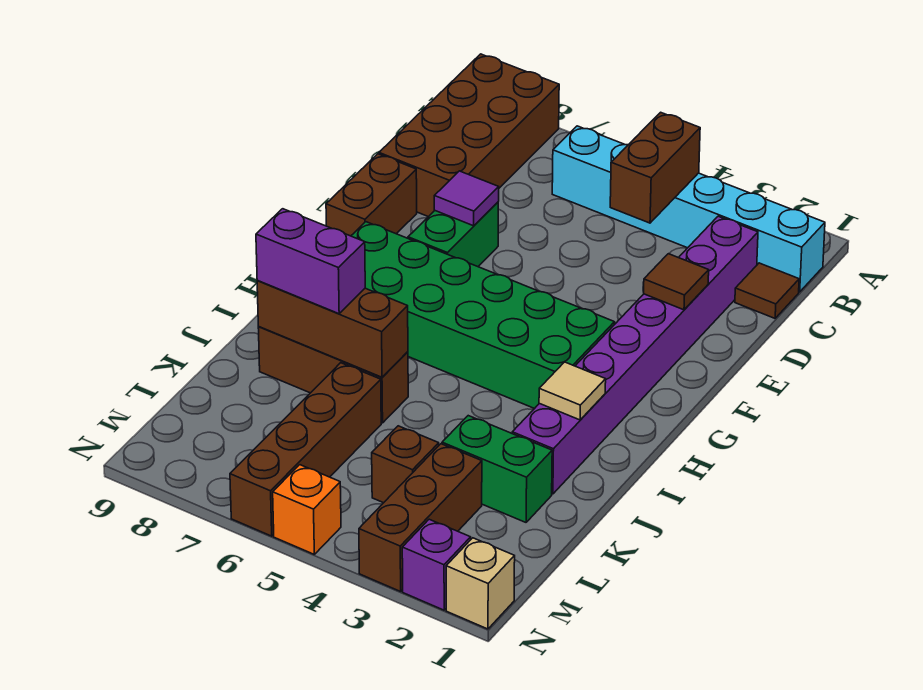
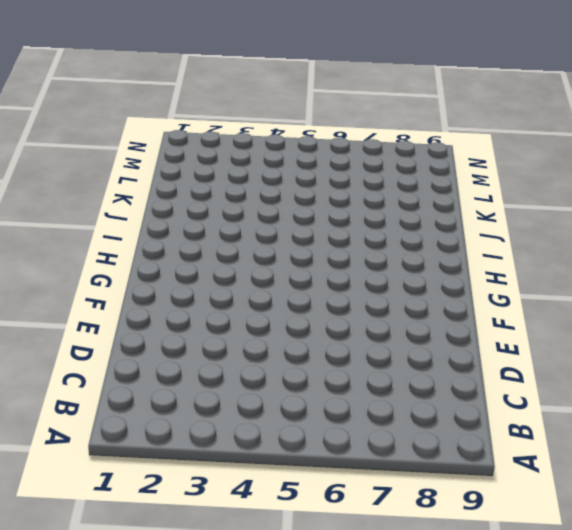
none -> brown 2x4 brick [379,54,559,217]
none -> cyan 1x6 brick [552,126,825,292]
none -> brown 1x1 tile [735,263,799,318]

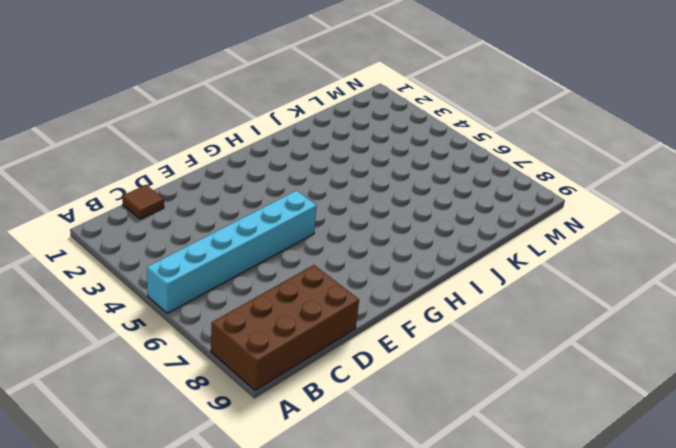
cyan 1x6 brick [147,191,317,313] -> cyan 1x6 brick turned to [552,126,825,292]
none -> purple 1x8 brick [512,216,758,494]
none -> green 1x2 brick [408,202,498,267]
none -> brown 1x2 brick [326,154,417,236]

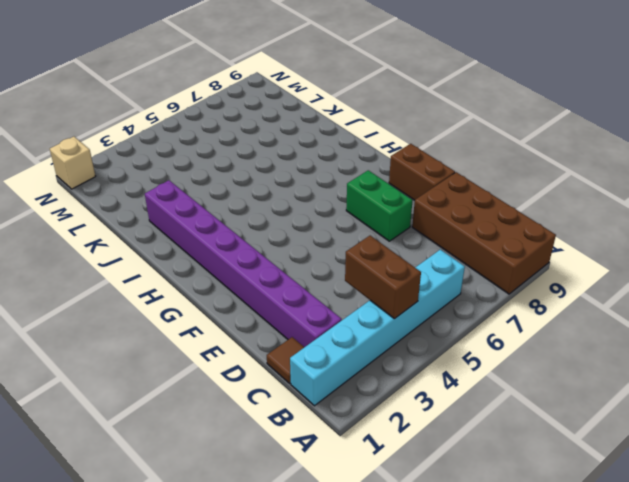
none -> green 2x6 brick [351,222,615,409]
none -> brown 1x3 brick [258,327,408,423]
none -> green 1x2 brick [442,416,552,522]

